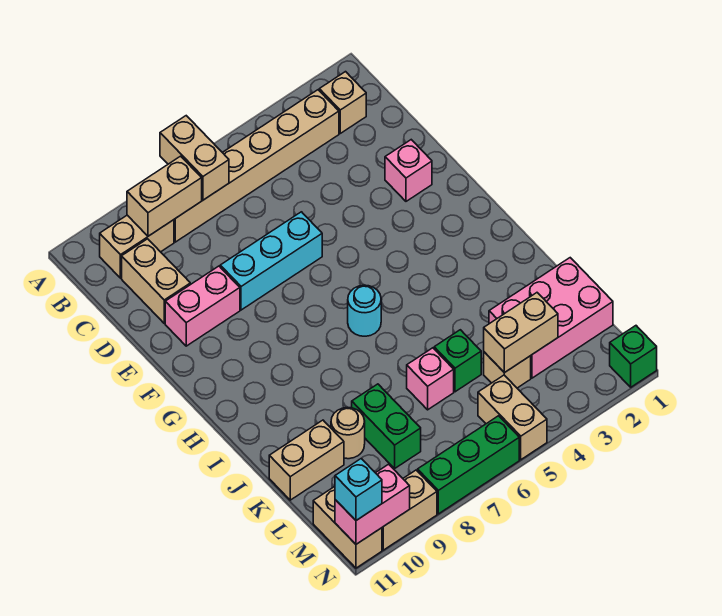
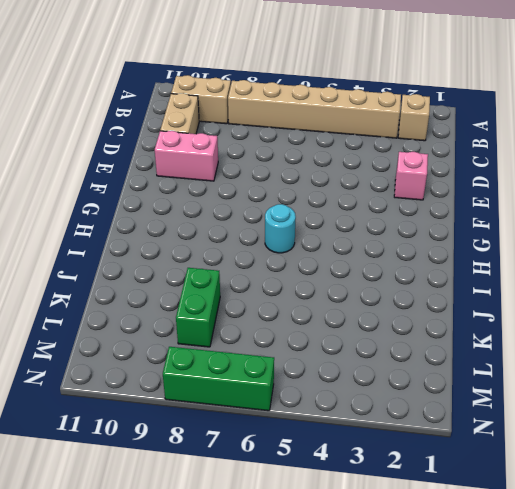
none -> cyan 1x3 brick [220,212,322,310]
none -> pink 2x3 brick [489,258,613,378]
none -> green 1x1 brick [434,330,481,392]

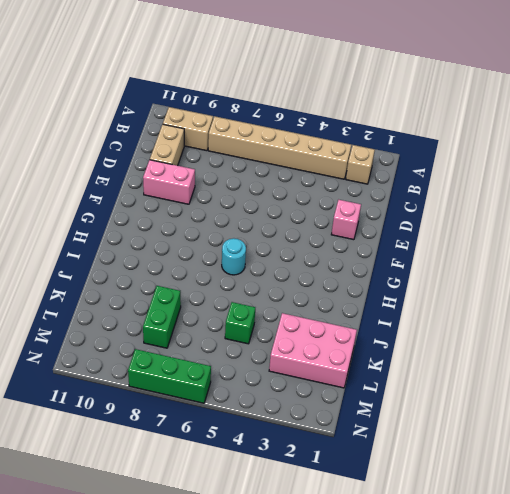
none -> cyan 1x3 brick [220,212,322,310]
none -> pink 1x1 brick [407,348,454,410]
none -> tan 1x1 round brick [331,408,365,459]

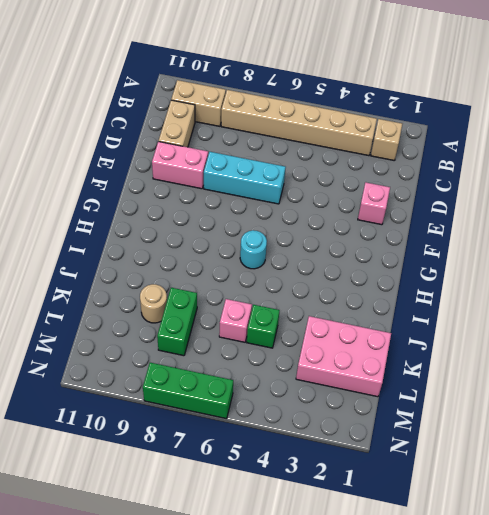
none -> tan 1x2 brick [269,420,344,500]
none -> tan 1x1 brick [484,352,531,388]
none -> tan 1x2 brick [478,375,547,460]

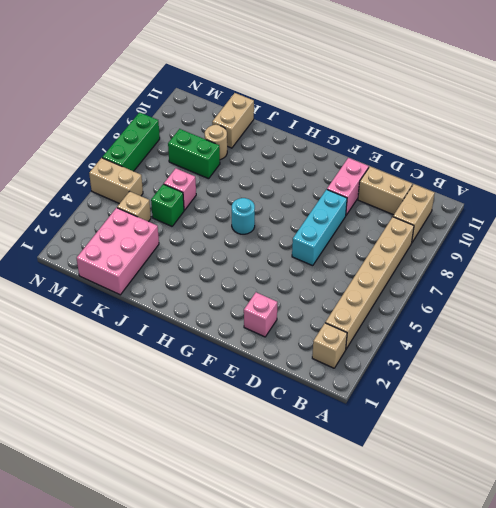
none -> tan 1x2 brick [313,487,382,568]
none -> green 1x1 brick [610,326,657,387]
none -> tan 1x2 brick [382,470,437,550]

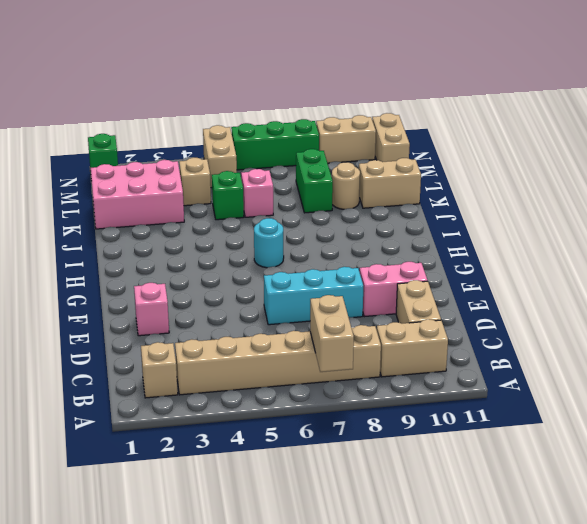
none -> tan 1x2 brick [127,156,202,236]
none -> tan 1x2 brick [484,293,558,373]
none -> pink 1x2 brick [335,464,410,544]

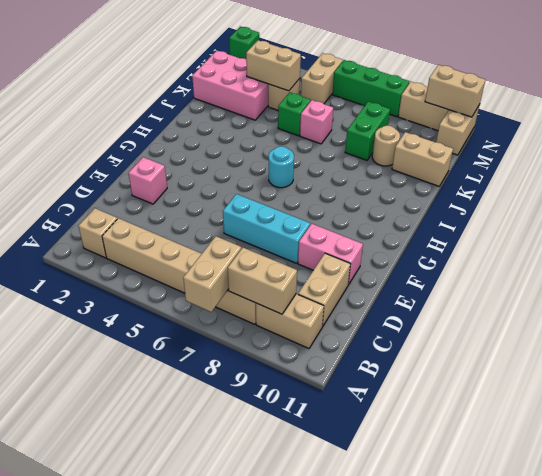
tan 1x2 brick [425,65,485,117] -> pink 1x2 brick [335,464,410,544]
none -> cyan 1x1 brick [335,459,382,520]

